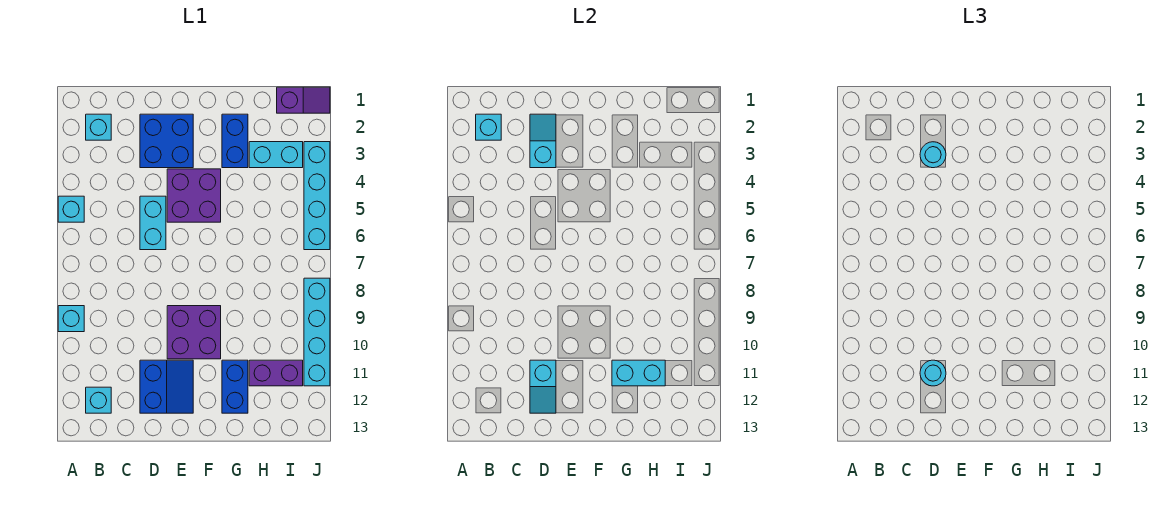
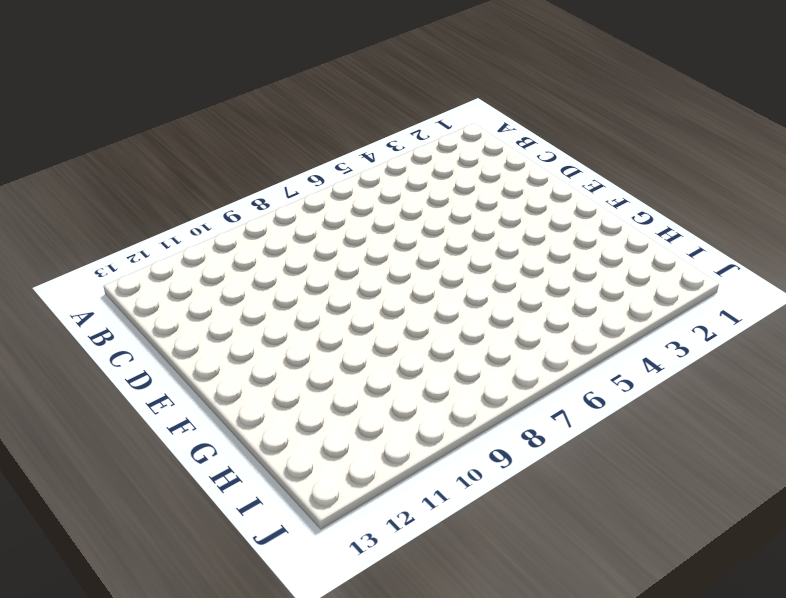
none -> cyan 1x1 brick [58,196,84,222]
none -> cyan 1x1 brick [58,306,84,332]
none -> cyan 1x1 brick [86,114,111,140]

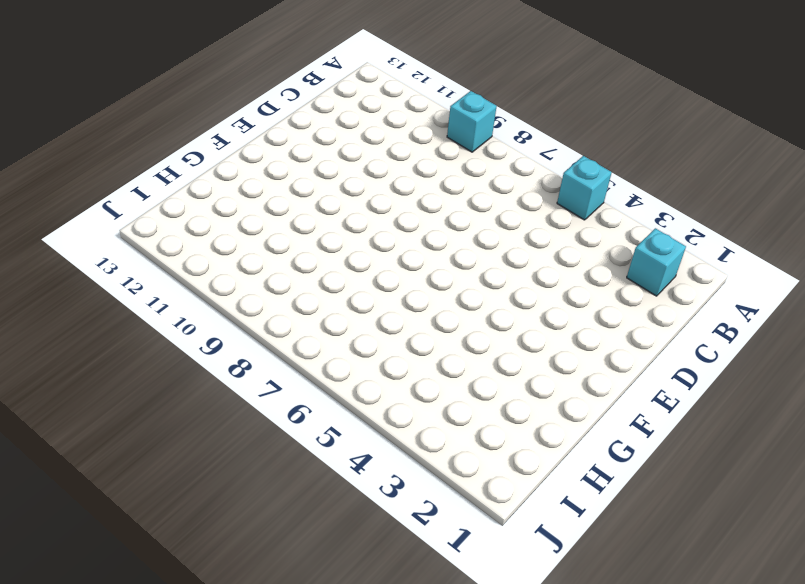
none -> cyan 1x1 brick [86,387,111,413]
none -> blue 2x2 brick [140,114,193,168]
none -> cyan 1x2 brick [140,196,166,250]

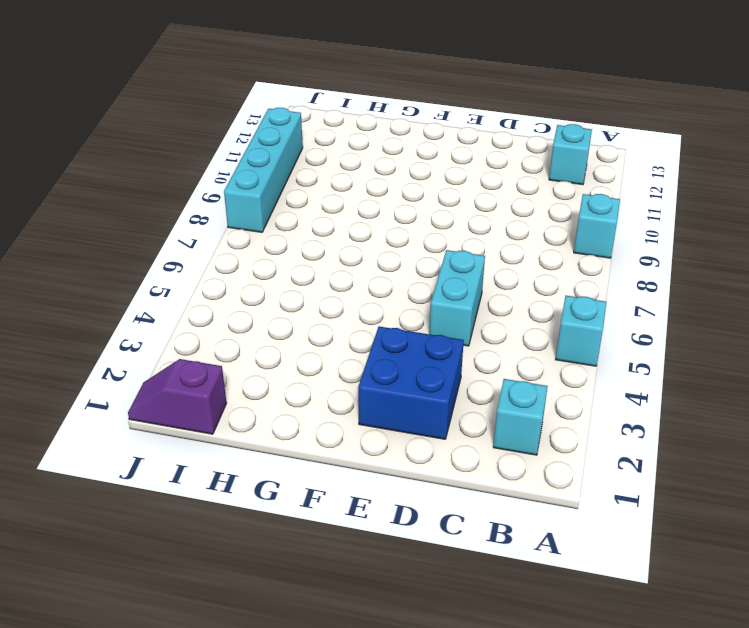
none -> blue 2x2 slope [140,360,193,413]
none -> purple 2x2 brick [167,169,221,222]
none -> purple 2x2 brick [167,306,221,359]

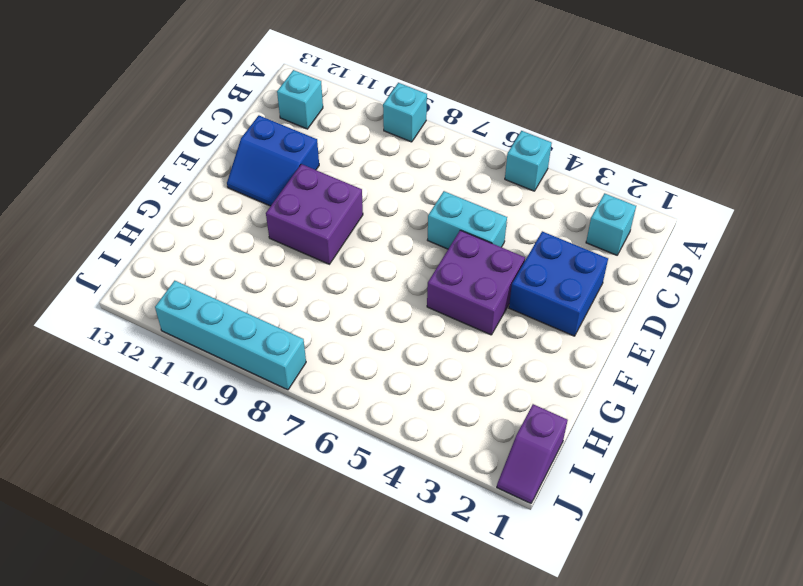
none -> blue 1x2 brick [222,114,248,168]
none -> blue 1x2 brick [222,360,248,413]
none -> cyan 1x2 brick [249,142,303,168]

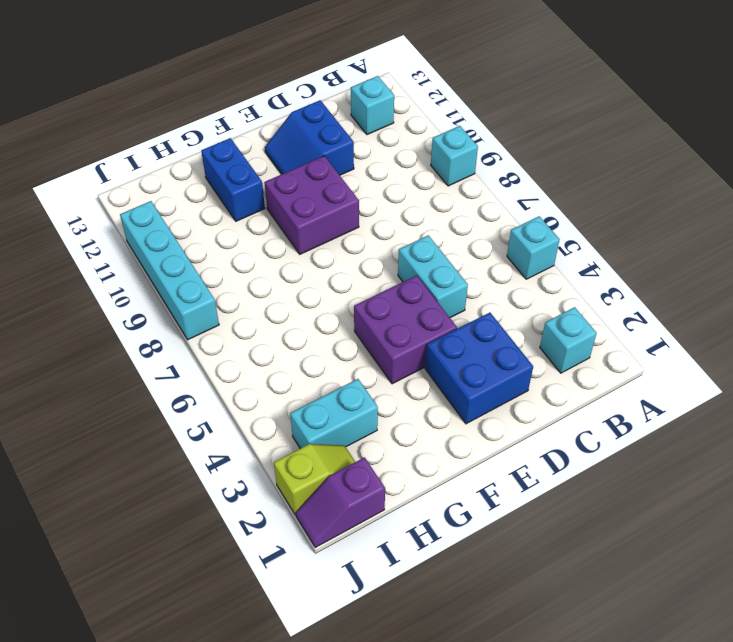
lime 1x2 slope [274,444,355,515] -> none
none -> blue 1x2 brick [222,114,248,168]
none -> purple 1x2 brick [249,360,303,386]
none -> cyan 1x4 brick [304,142,330,250]

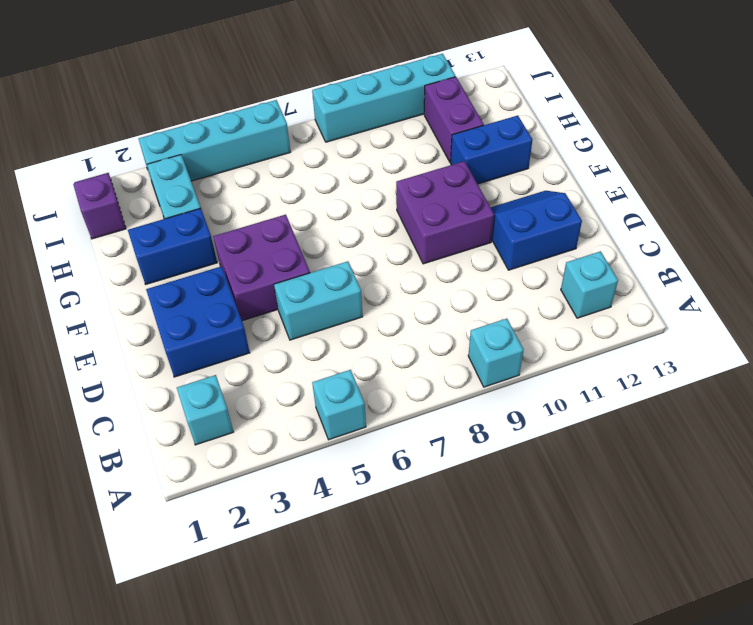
none -> cyan 1x1 brick [476,114,501,140]
none -> cyan 1x2 slope [530,114,556,168]
none -> cyan 1x2 slope [530,360,556,413]

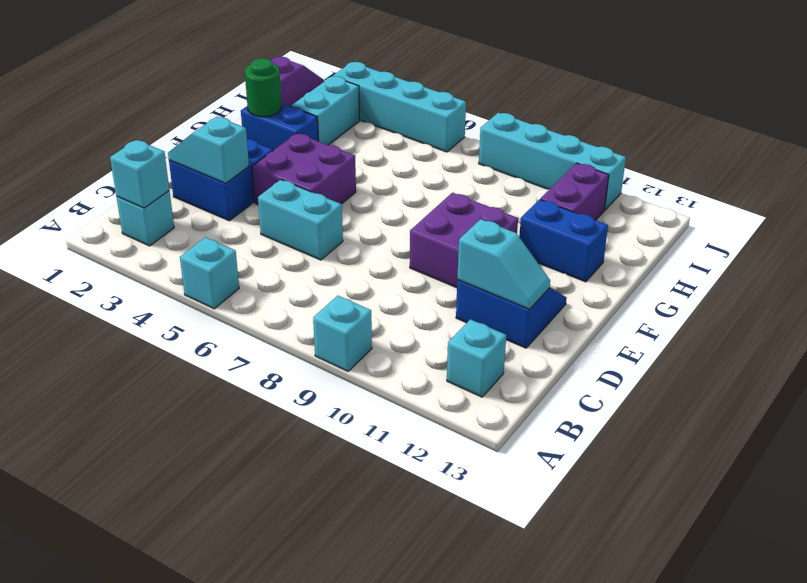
green 1x1 round brick [245,58,282,117] -> none
none -> cyan 1x2 brick [612,360,665,386]
none -> cyan 1x1 round brick [920,142,946,168]
none -> cyan 1x1 round brick [920,360,946,386]

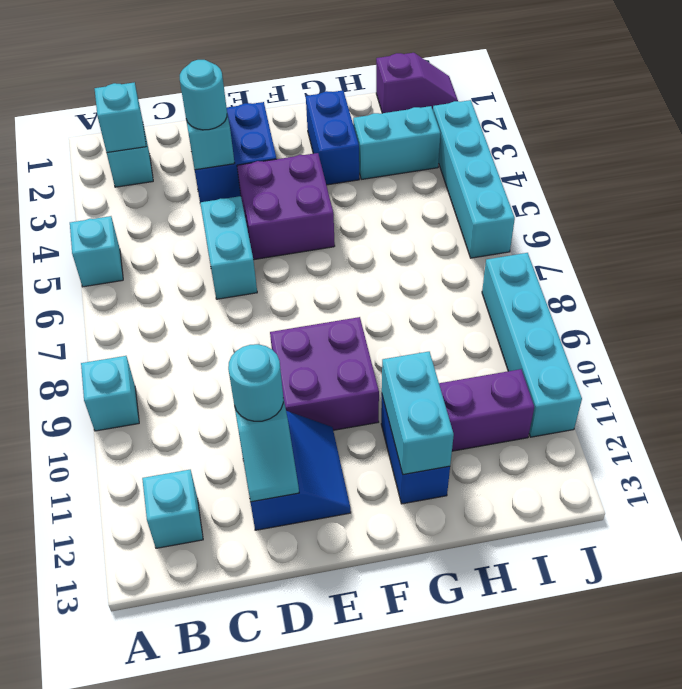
cyan 1x2 brick [382,352,454,475] -> cyan 1x2 brick turned to [612,360,665,386]

